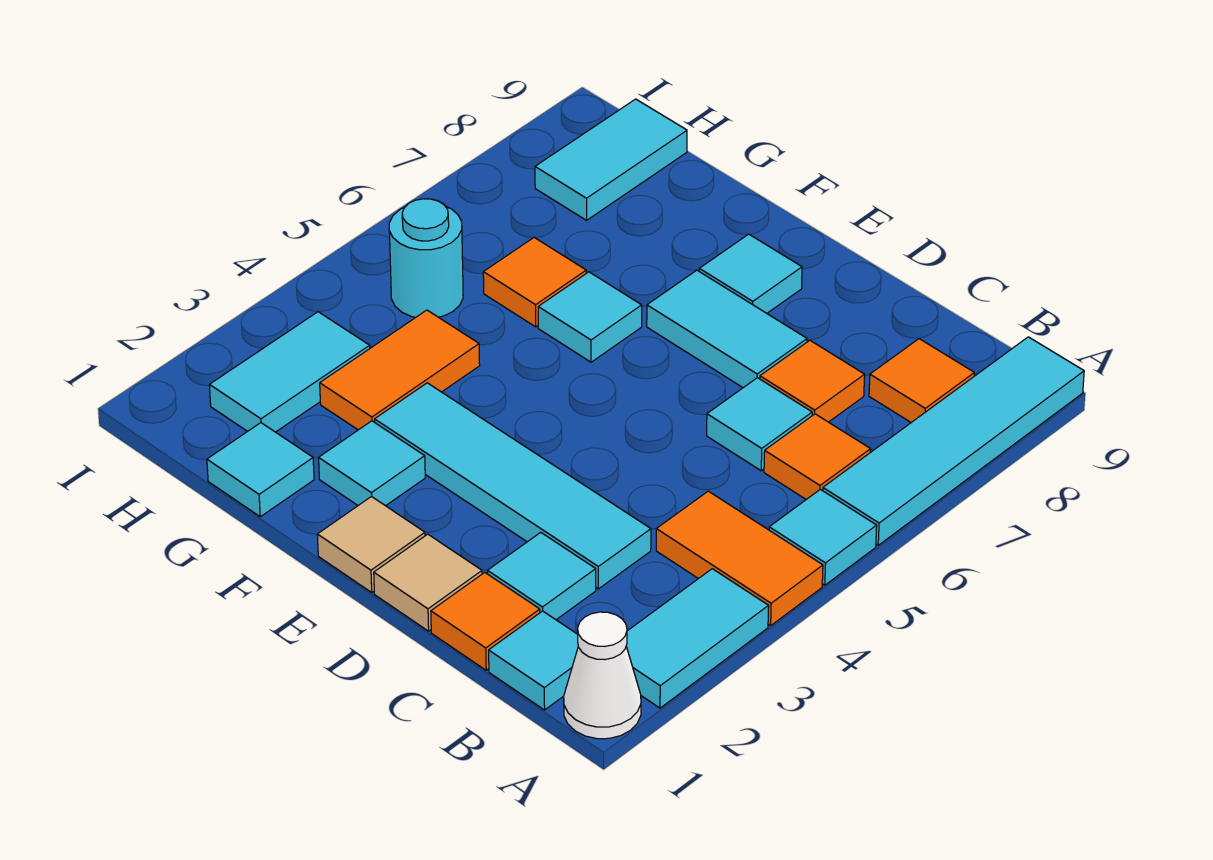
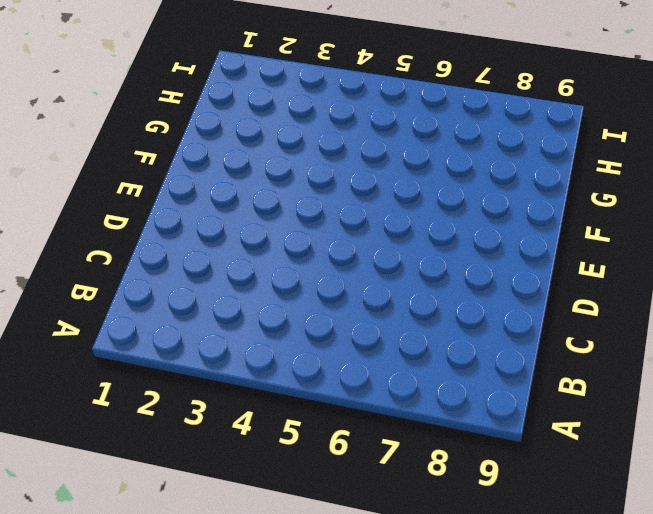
none -> white 1x1 cone [564,612,641,739]
none -> cyan 1x2 tile [626,569,769,708]
none -> orange 1x2 tile [656,491,823,626]

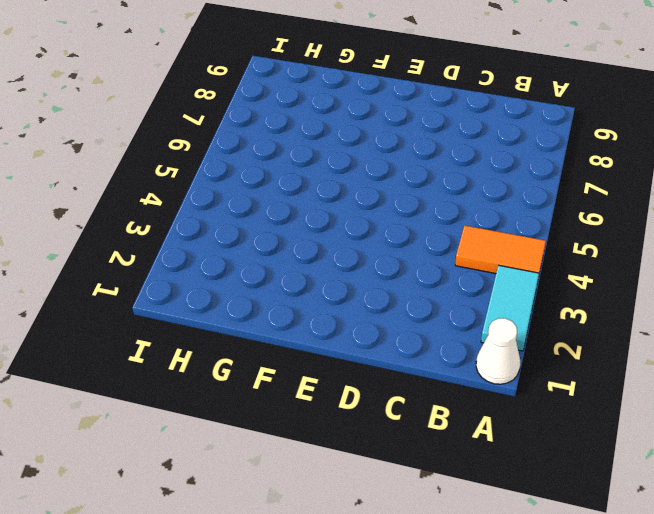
none -> cyan 1x1 tile [769,489,877,585]
none -> cyan 1x4 tile [823,337,1084,545]
none -> cyan 1x1 tile [489,611,578,710]

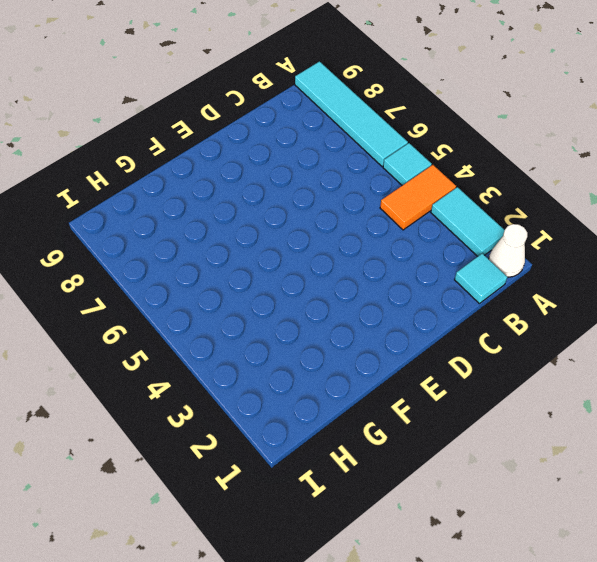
none -> orange 1x1 tile [764,414,871,499]
none -> orange 1x1 tile [869,339,974,422]
none -> orange 1x1 tile [431,572,540,670]

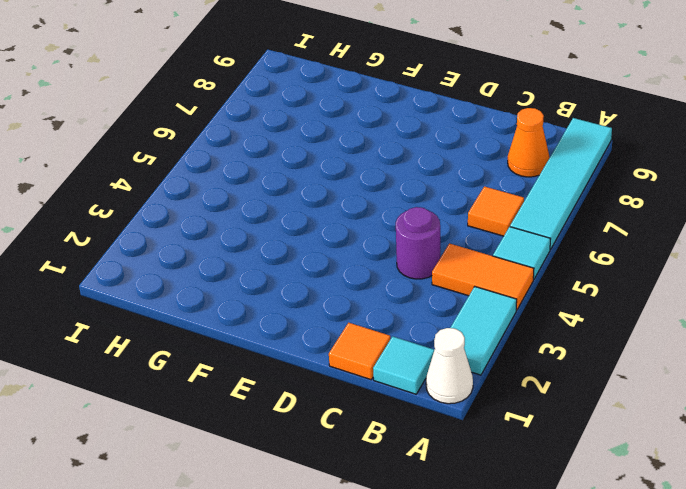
orange 1x1 cone [508,108,550,177] -> orange 1x1 tile [869,339,974,422]
purple 1x1 round brick [396,207,440,279] -> none
none -> cyan 1x1 tile [488,532,596,620]
none -> cyan 1x4 tile [375,383,651,589]
none -> cyan 1x1 tile [707,378,812,471]

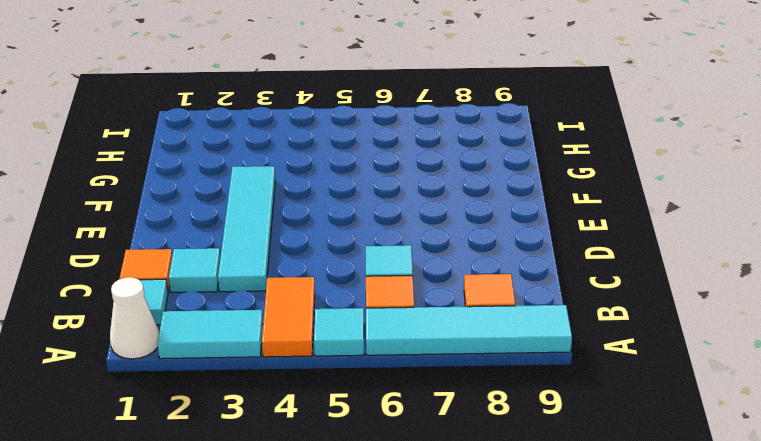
none -> orange 1x1 tile [760,340,865,422]
none -> tan 1x1 tile [374,534,482,631]
none -> cyan 1x2 tile [647,270,807,388]

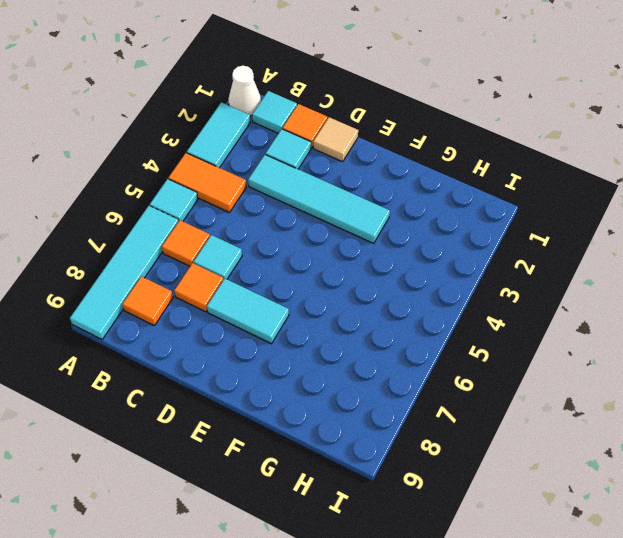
none -> tan 1x1 tile [317,496,425,592]
none -> cyan 1x1 tile [699,234,802,313]
none -> cyan 1x1 tile [319,421,425,506]

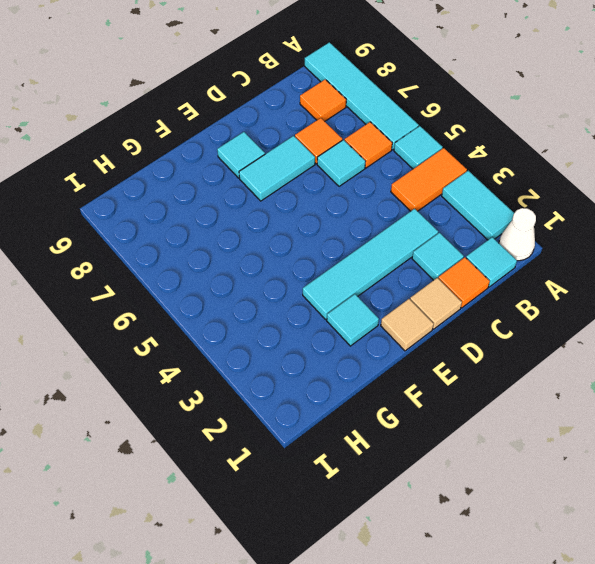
none -> cyan 1x1 tile [538,272,642,362]
none -> cyan 1x1 tile [207,423,314,517]
none -> orange 1x2 tile [320,310,480,430]

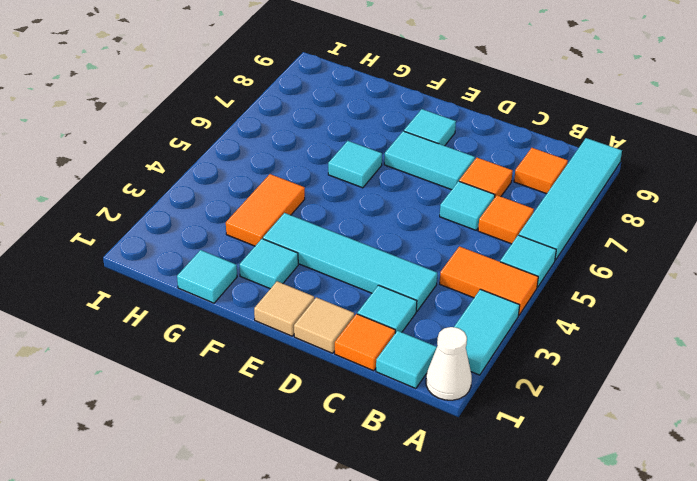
none -> orange 1x1 tile [483,238,586,327]
none -> cyan 1x2 tile [209,312,370,432]
none -> cyan 1x1 round brick [389,199,463,317]

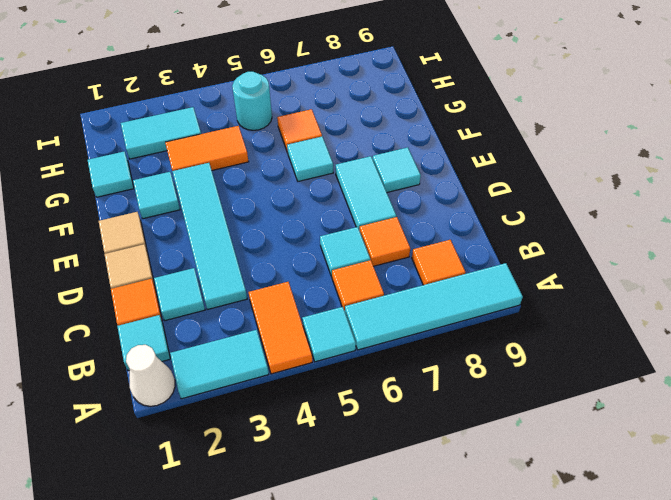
none -> cyan 1x2 tile [535,99,687,220]

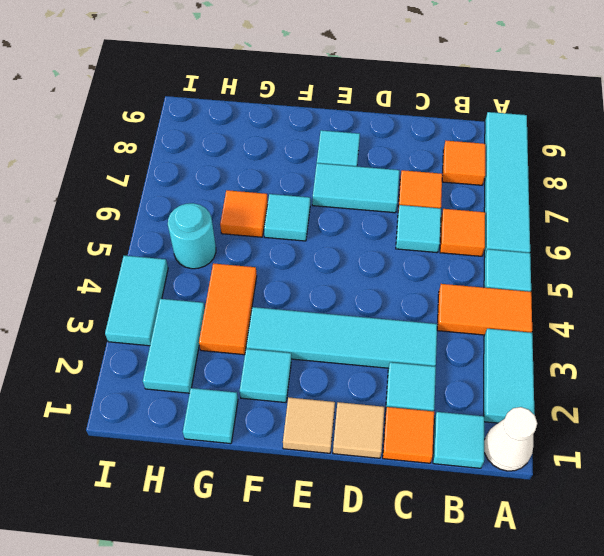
cyan 1x2 tile [105,256,168,346] -> cyan 1x2 tile moved to [535,99,687,220]

